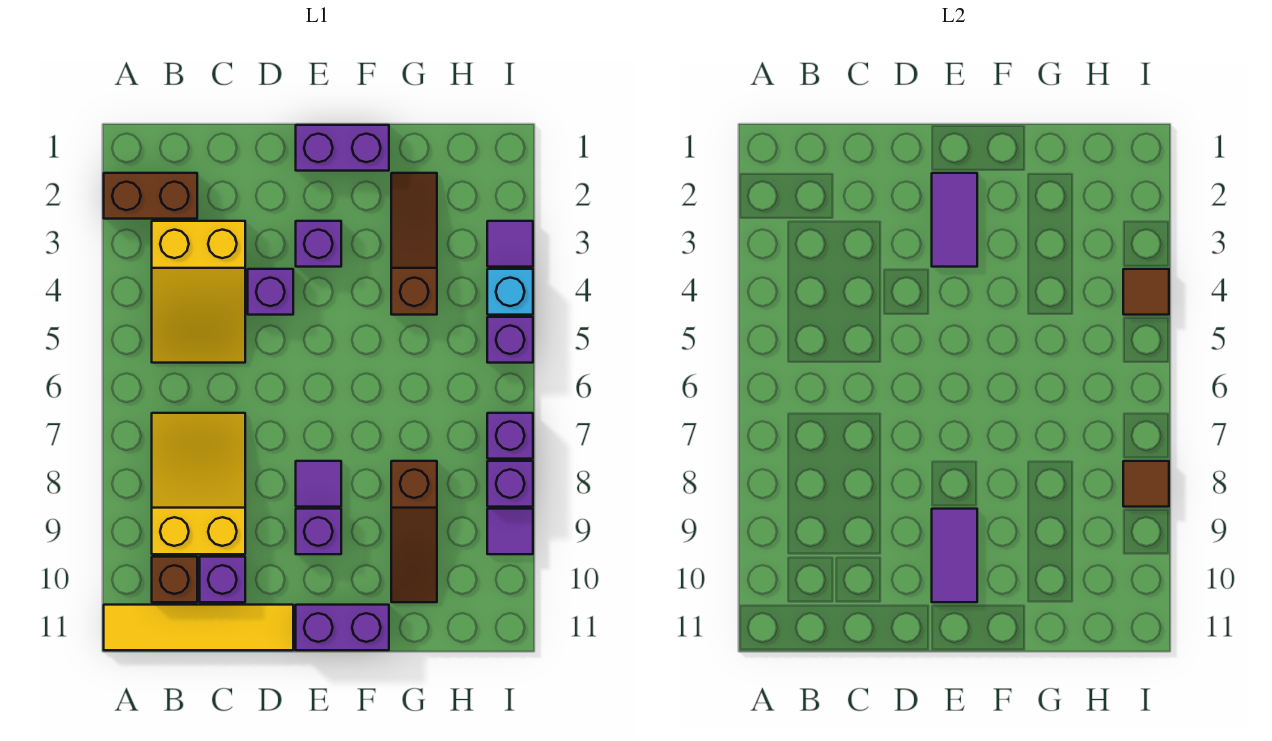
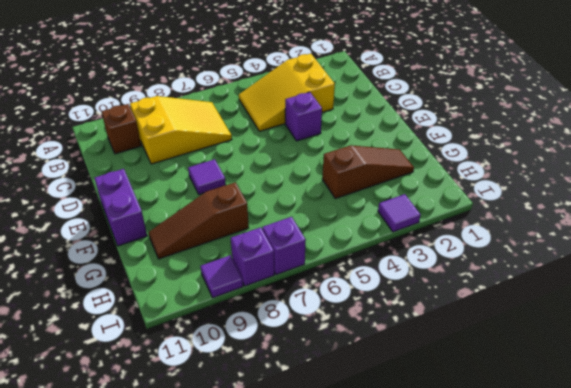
none -> brown 1x2 brick [104,173,197,219]
none -> yellow 1x4 tile [104,605,293,650]
none -> purple 1x1 brick [200,557,245,602]

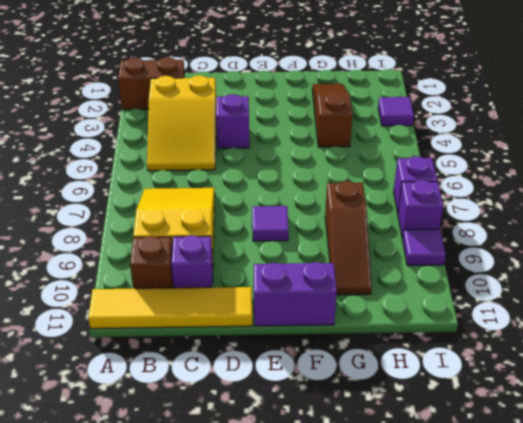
none -> purple 1x2 brick [296,125,389,171]
none -> purple 1x1 brick [296,221,341,267]
none -> purple 1x1 brick [296,509,341,554]

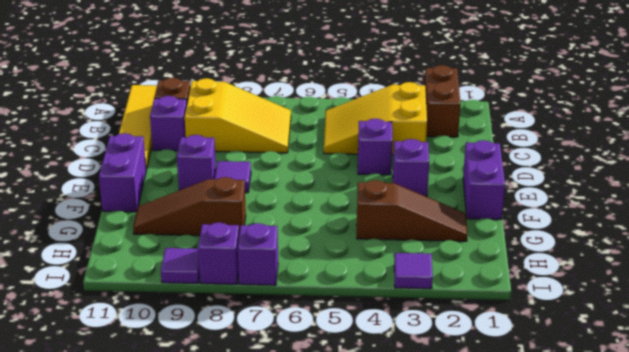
none -> cyan 1x1 brick [487,269,533,315]
none -> purple 1x1 brick [487,317,533,363]
none -> purple 1x2 tile [932,173,977,267]

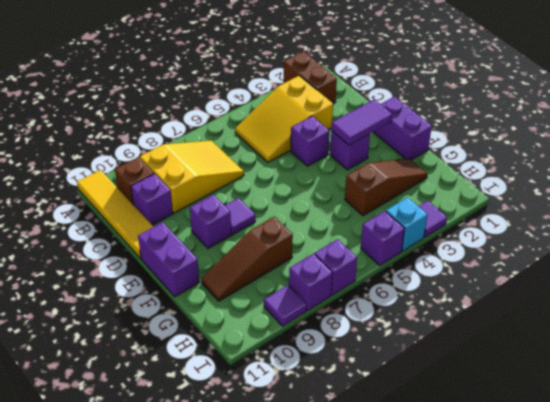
none -> purple 1x2 tile [932,509,977,602]
none -> brown 1x1 tile [1123,269,1169,315]
none -> brown 1x1 tile [1123,461,1169,507]

